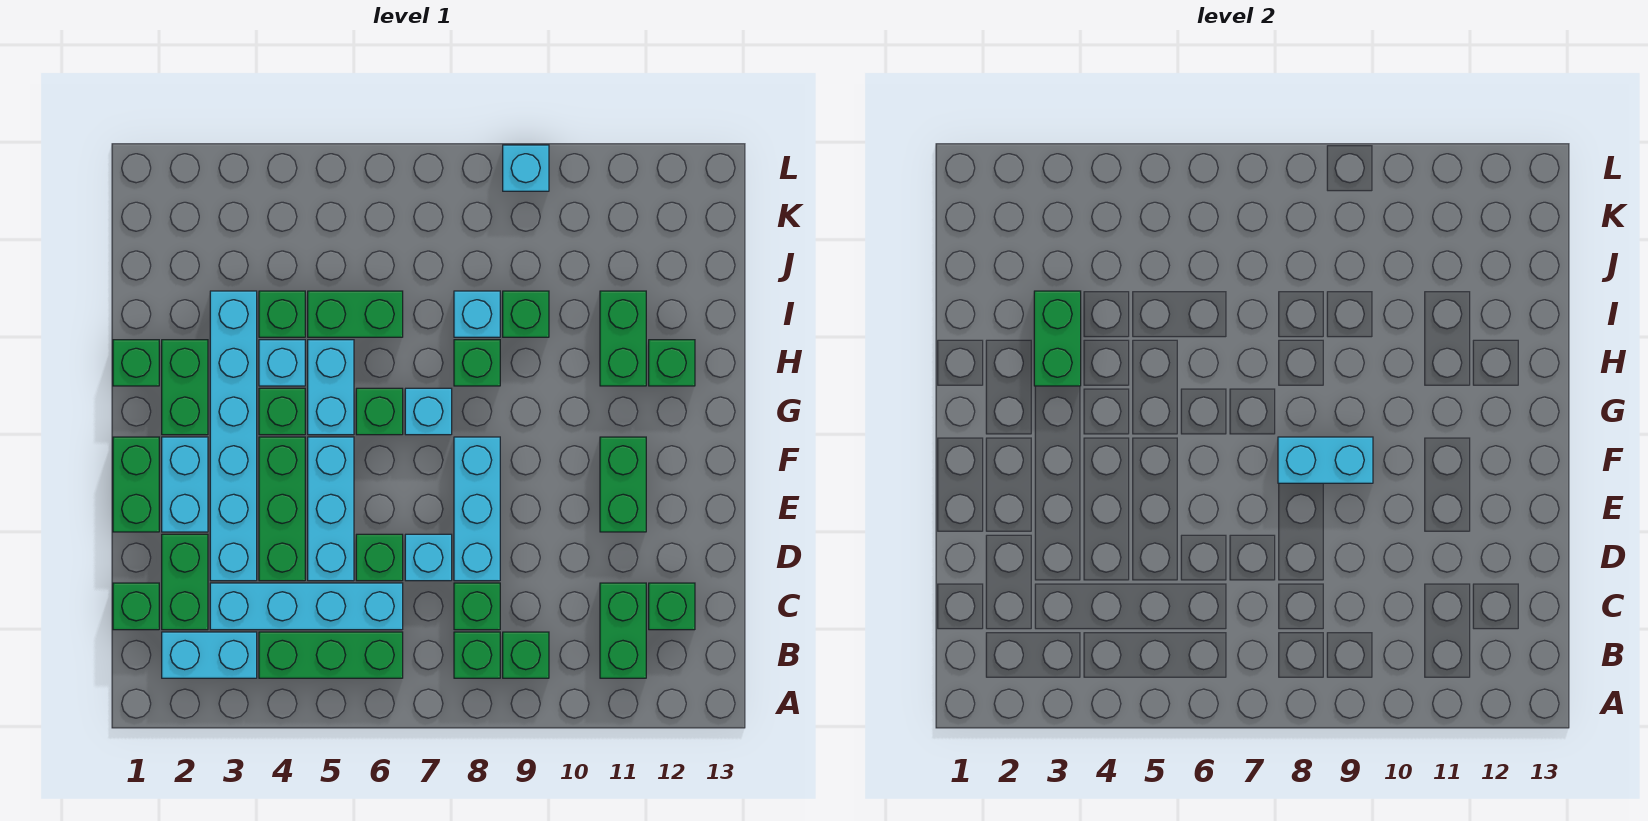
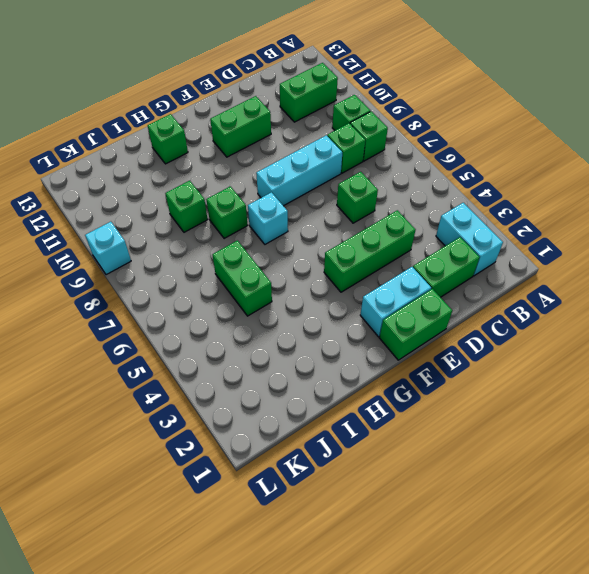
none -> green 1x3 brick [259,632,403,678]
none -> green 1x1 brick [113,583,159,630]
none -> cyan 1x4 brick [210,583,403,630]
none -> green 1x1 brick [649,583,695,630]

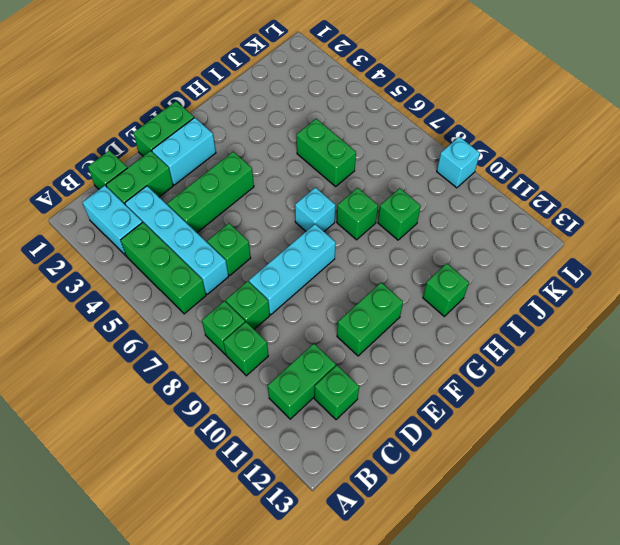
none -> cyan 1x6 brick [210,291,257,581]
none -> cyan 1x3 brick [308,437,354,581]
none -> cyan 1x1 brick [405,534,452,581]
none -> green 1x2 brick [162,340,208,435]

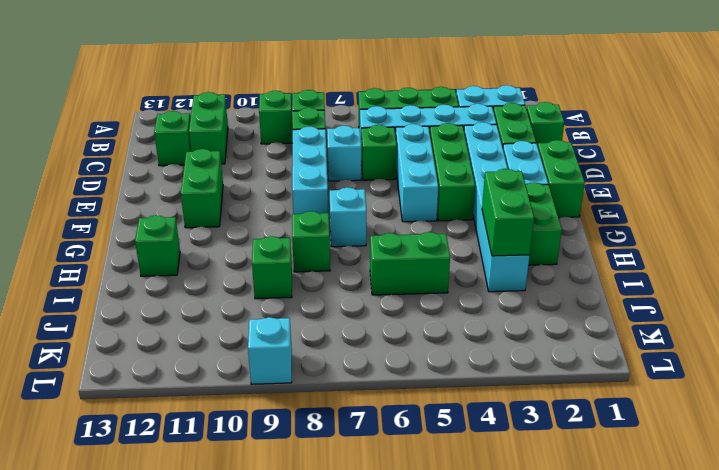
none -> green 1x1 brick [259,388,305,435]
none -> cyan 1x2 brick [308,340,354,435]
none -> green 1x1 brick [356,388,403,435]
none -> green 1x1 brick [113,340,159,386]

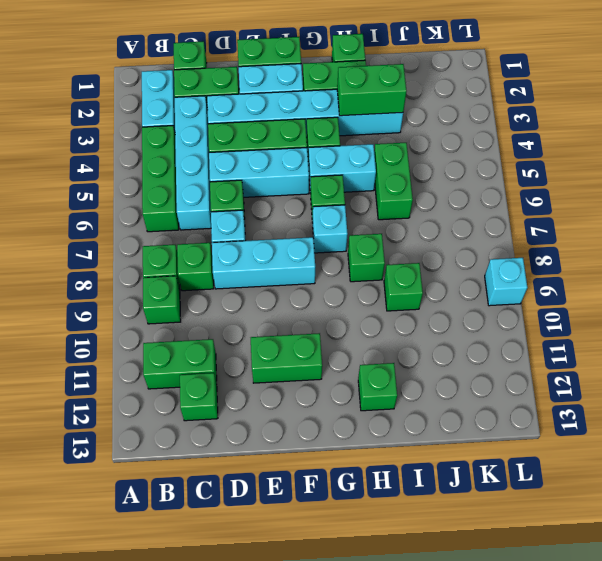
none -> cyan 1x1 brick [259,340,305,386]
none -> green 1x2 brick [600,291,646,386]
none -> green 1x1 brick [259,291,305,337]
none -> cyan 1x1 brick [454,291,500,337]

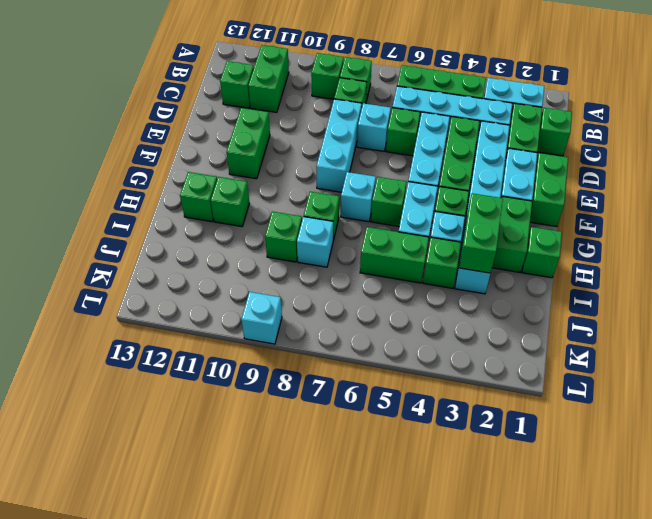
green 1x1 brick [211,177,249,227] -> green 1x2 brick [600,291,646,386]
none -> cyan 1x2 brick [1278,437,1373,483]

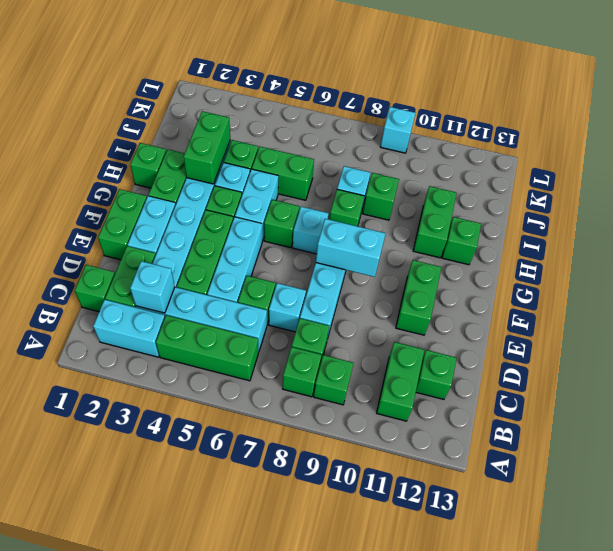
cyan 1x1 brick [130,261,175,313] -> none

